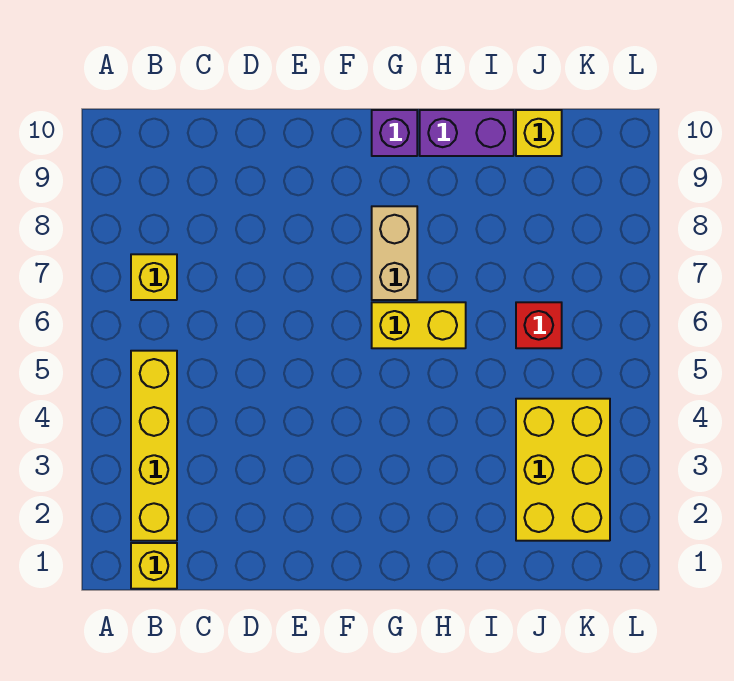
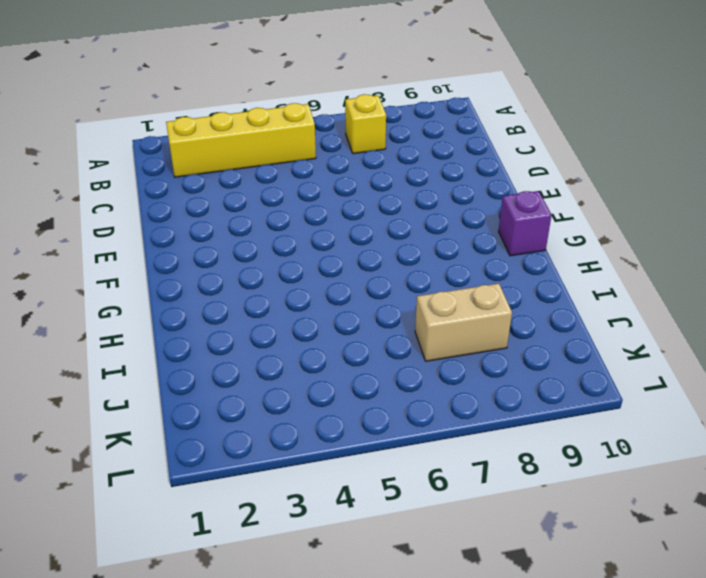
tan 1x2 brick [415,283,512,361] -> tan 1x2 brick moved to [372,206,417,300]
none -> yellow 1x1 brick [131,543,177,589]
none -> yellow 1x2 brick [372,302,466,348]

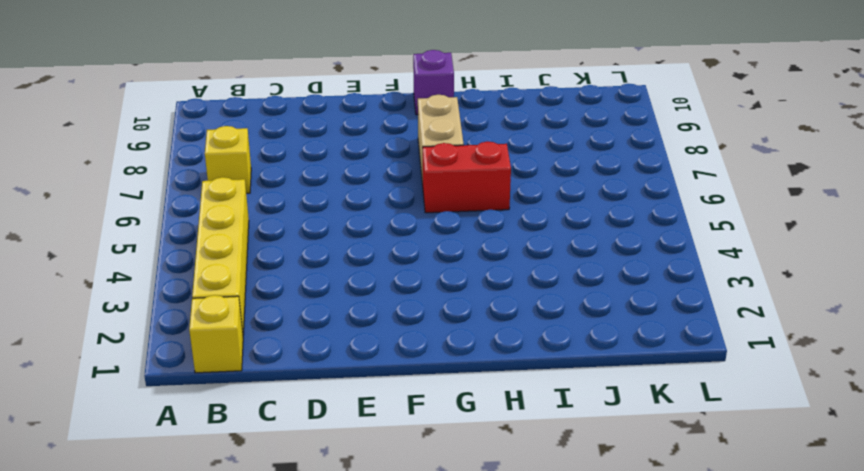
red 1x2 brick [423,141,511,213] -> yellow 1x2 brick [372,302,466,348]
none -> purple 1x2 brick [420,110,514,156]
none -> yellow 2x3 brick [516,399,610,541]

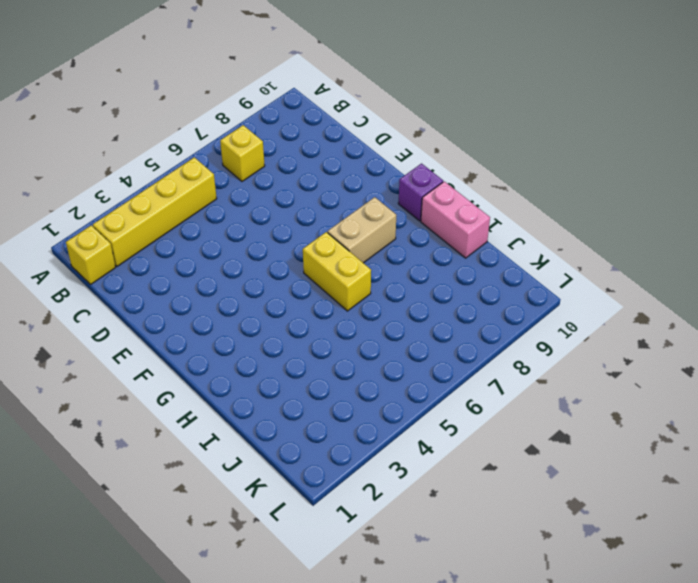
pink 1x2 brick [421,181,490,258] -> purple 1x2 brick [420,110,514,156]
none -> yellow 2x3 brick [516,399,610,541]
none -> red 1x1 brick [516,302,562,348]

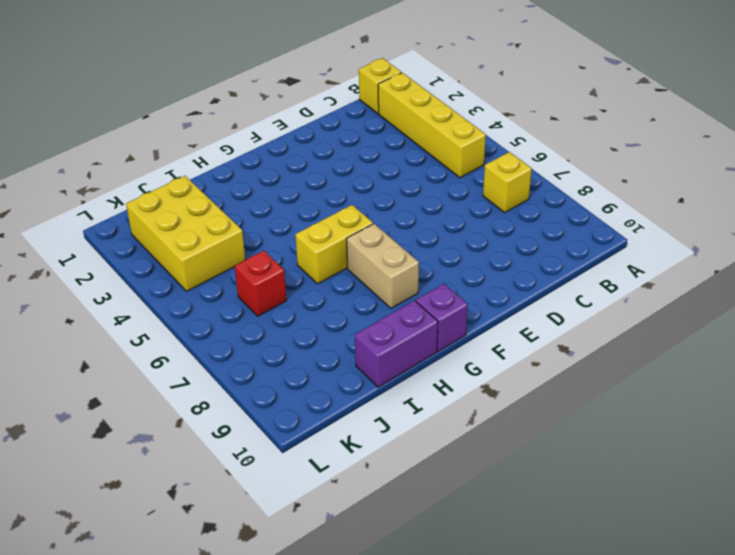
none -> yellow 1x1 brick [516,110,562,156]

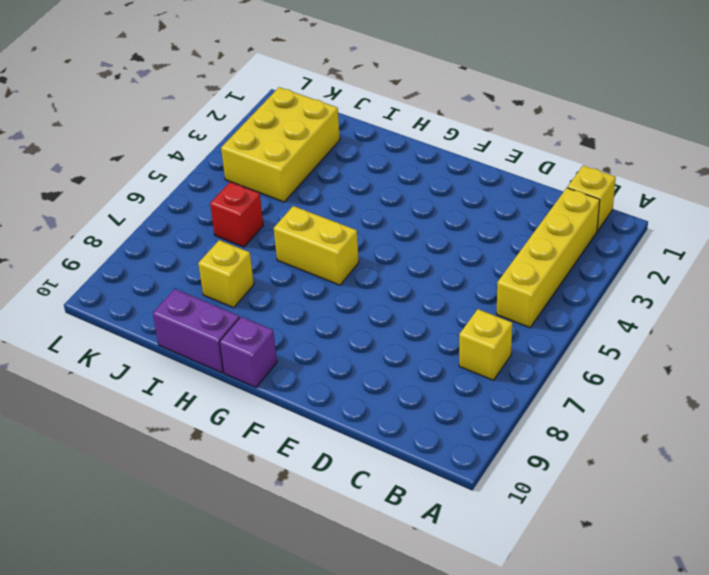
yellow 1x1 brick [198,240,254,308] -> yellow 1x1 brick moved to [516,110,562,156]
none -> tan 1x2 brick [372,206,417,300]

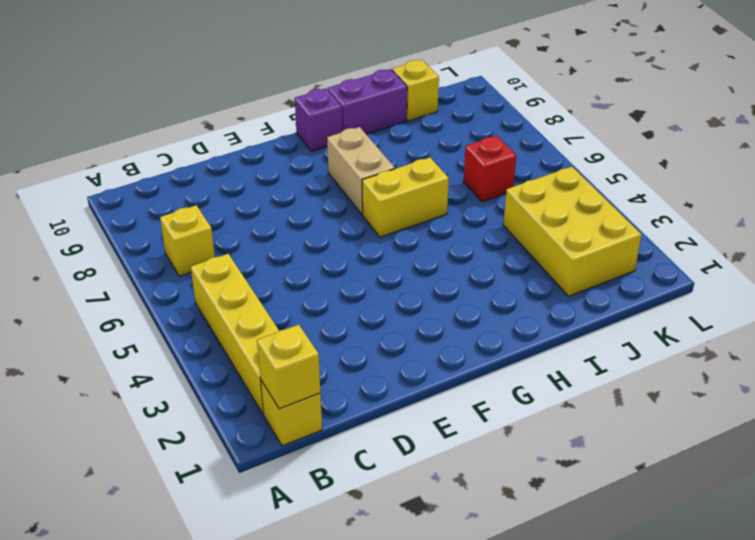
yellow 1x1 brick [257,325,320,409] -> none

